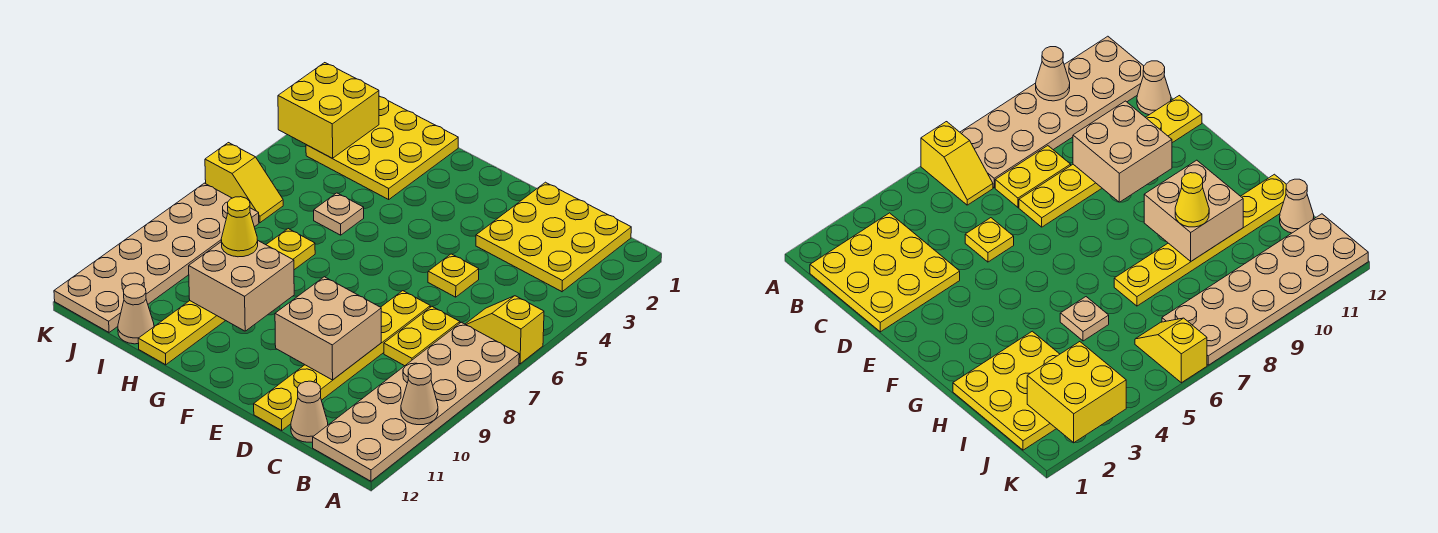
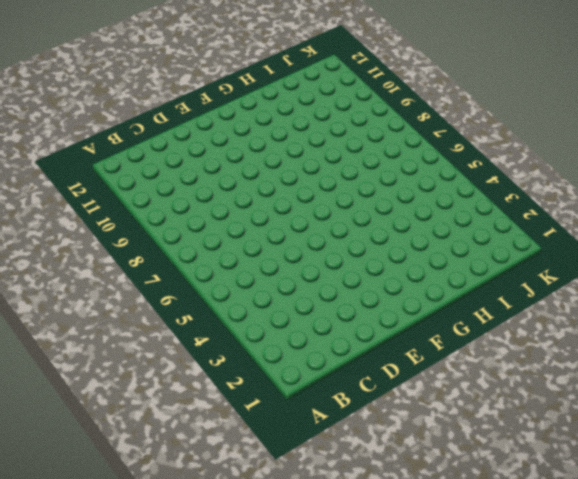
none -> yellow 1x2 slope [466,296,544,364]
none -> tan 2x6 plate [313,322,519,481]
none -> yellow 3x3 plate [476,182,631,292]

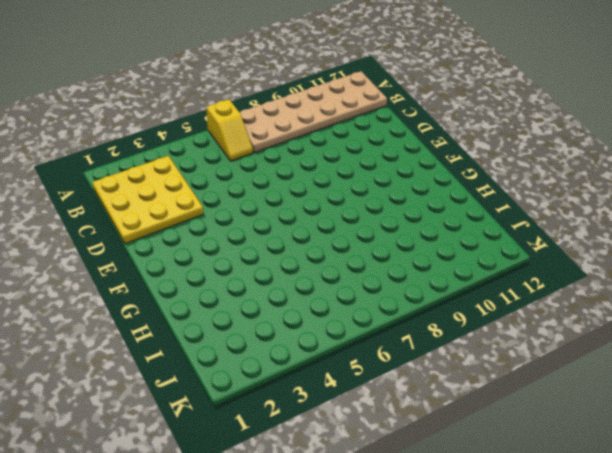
none -> yellow 1x2 plate [384,306,460,366]
none -> tan 1x1 cone [291,381,328,442]
none -> yellow 1x1 plate [428,254,479,297]

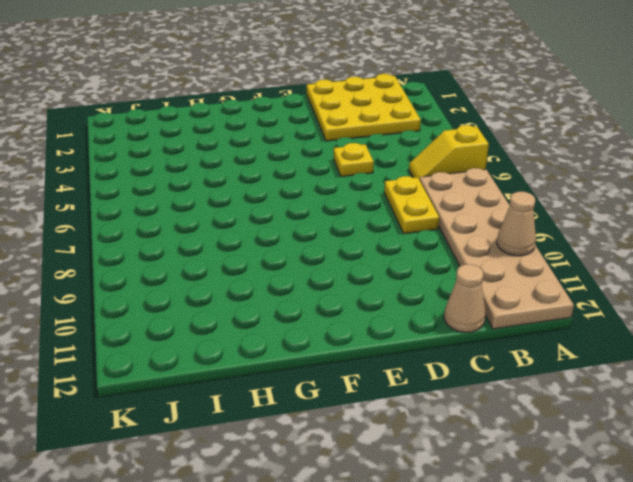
none -> yellow 1x6 plate [254,291,430,430]
none -> yellow 3x3 plate [306,96,458,199]
none -> tan 1x1 plate [314,193,364,235]

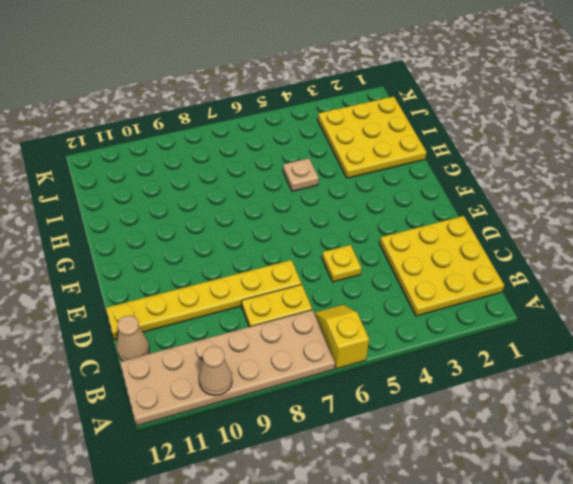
none -> yellow 1x6 plate [138,229,315,365]
none -> tan 1x1 cone [118,284,154,344]
none -> yellow 1x2 slope [205,143,283,223]

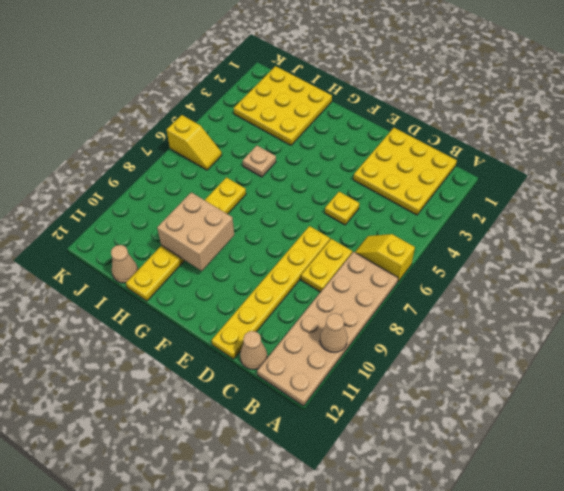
none -> tan 2x6 plate [54,183,259,332]
none -> tan 2x2 brick [275,277,381,380]
none -> yellow 2x2 brick [278,63,379,158]

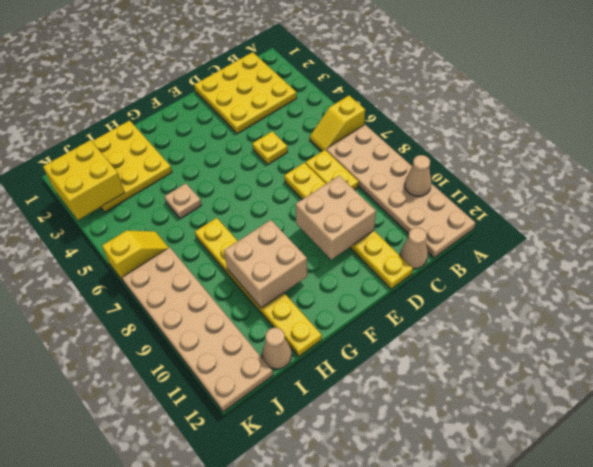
none -> yellow 1x1 cone [221,197,258,257]

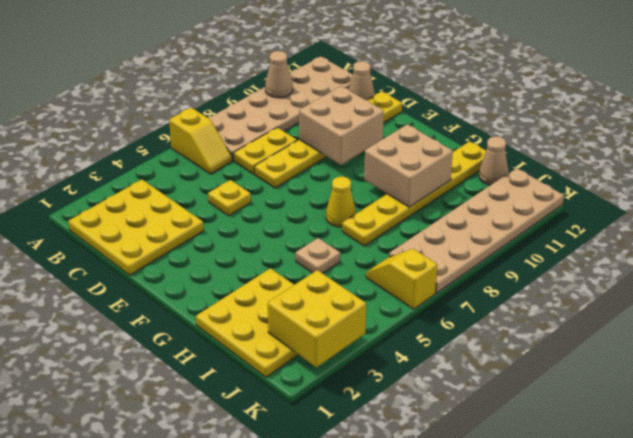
yellow 1x1 cone [326,177,356,227] -> yellow 1x1 cone moved to [221,197,258,257]

